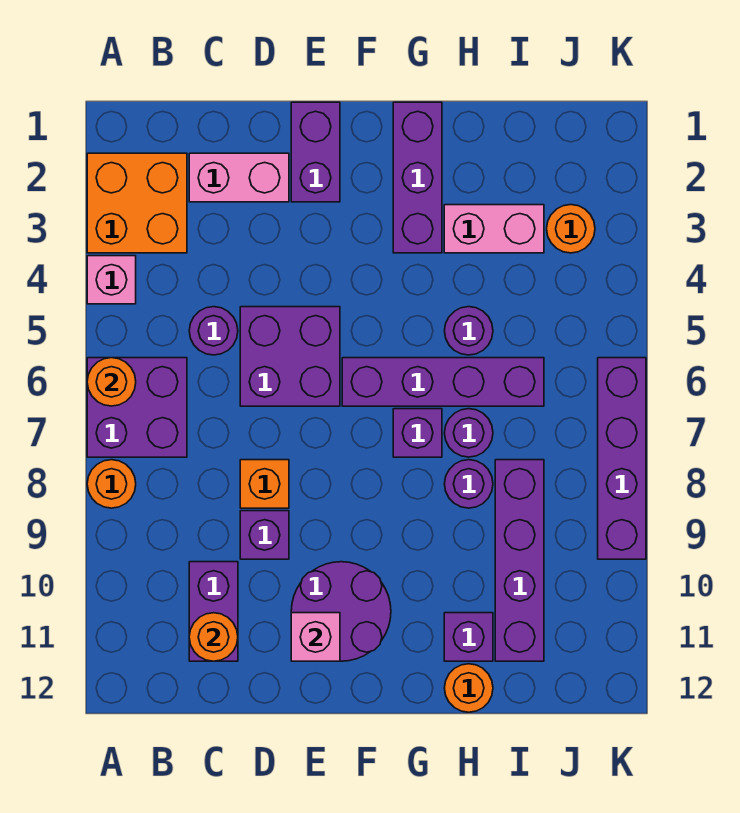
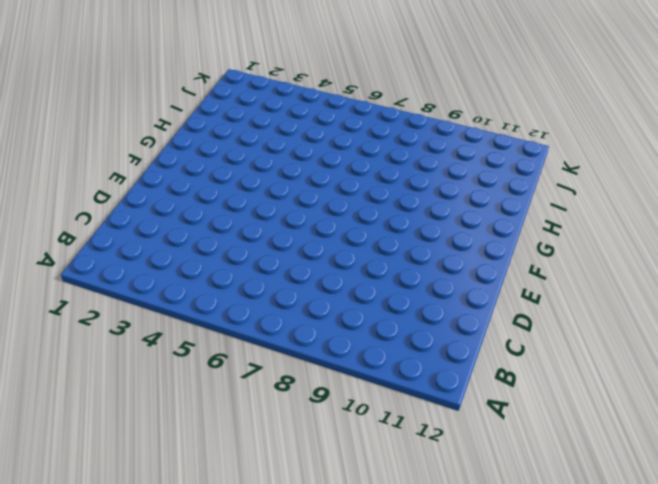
none -> orange 2x2 brick [87,153,187,253]
none -> pink 1x1 brick [87,256,136,304]
none -> purple 2x2 brick [87,358,187,457]

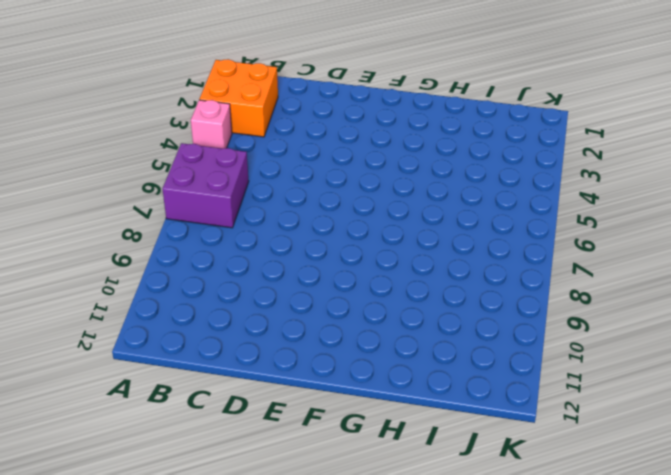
none -> orange 1x1 round brick [87,460,136,508]
none -> pink 1x2 brick [189,153,289,202]
none -> purple 1x1 round brick [189,307,238,355]

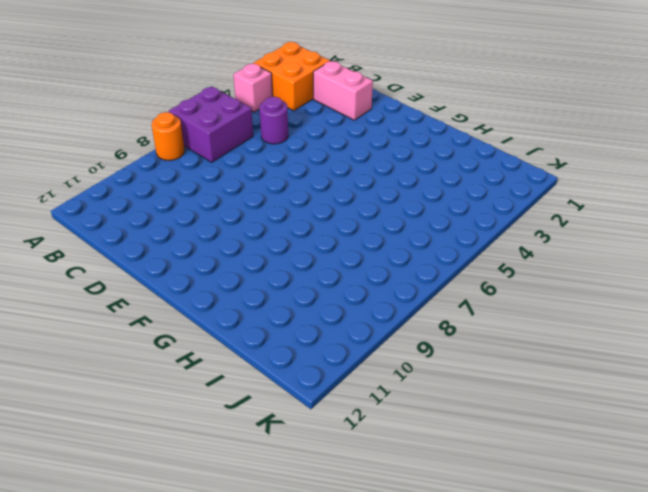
none -> purple 1x2 brick [189,562,238,661]
none -> purple 2x2 brick [240,307,340,406]
none -> orange 1x1 brick [240,460,289,508]

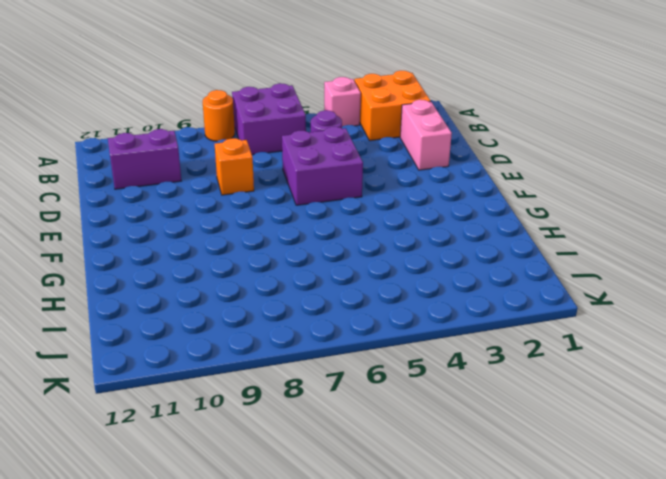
none -> purple 1x1 brick [240,511,289,559]
none -> purple 1x2 brick [291,102,340,202]
none -> purple 2x2 round brick [291,562,391,661]

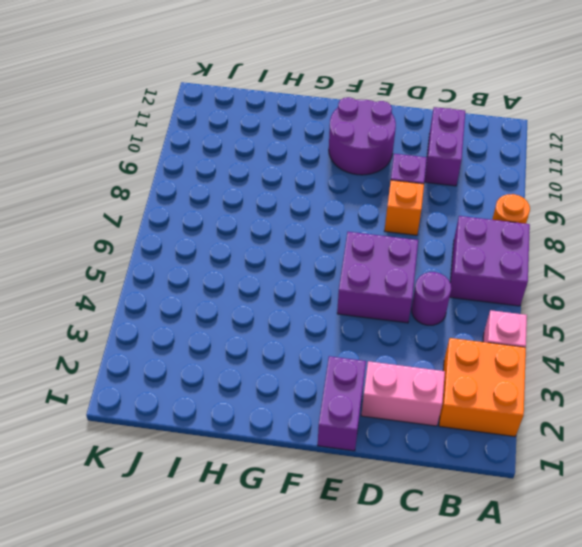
none -> purple 1x4 brick [342,358,544,406]
none -> purple 1x3 brick [393,102,442,253]
none -> purple 1x1 brick [393,409,442,457]

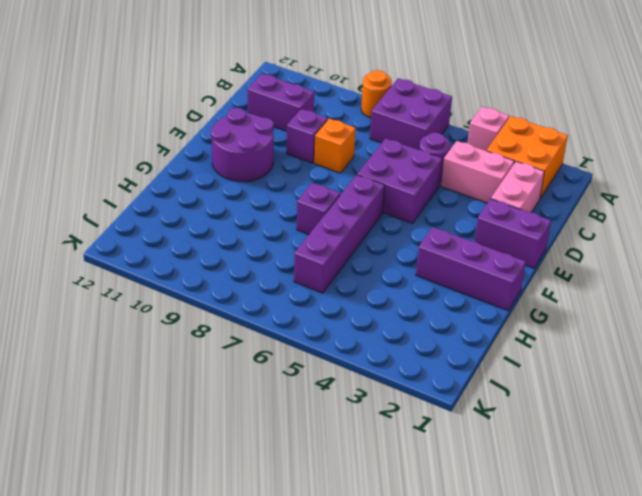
pink 1x2 brick [441,141,514,203] -> pink 1x2 brick turned to [444,205,544,253]
none -> purple 1x1 round brick [445,307,493,355]
none -> purple 1x1 round brick [445,409,493,457]
none -> purple 1x1 round brick [445,460,493,508]

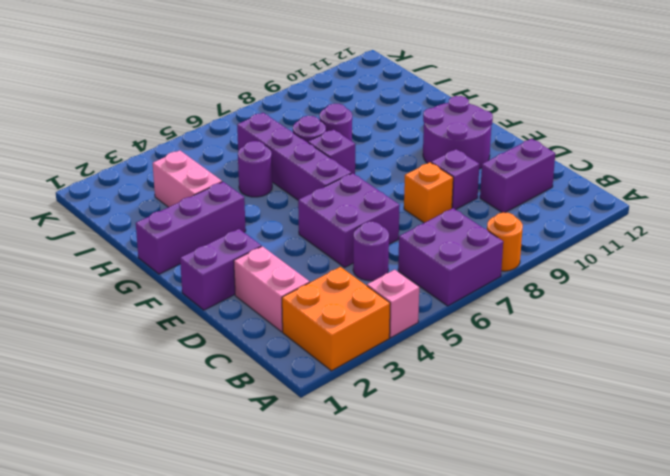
none -> purple 1x1 brick [444,613,493,661]
none -> orange 1x1 round brick [445,664,493,712]
none -> purple 1x4 brick [495,460,544,661]

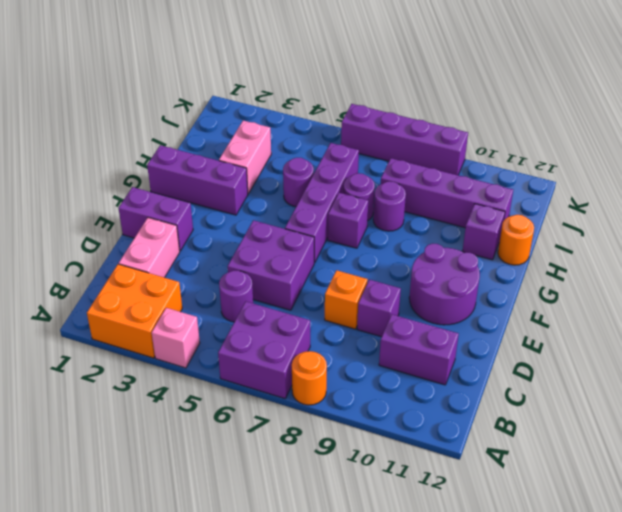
none -> orange 1x1 round brick [547,205,595,253]
none -> orange 1x1 round brick [87,358,136,406]
none -> orange 1x1 round brick [189,613,238,661]

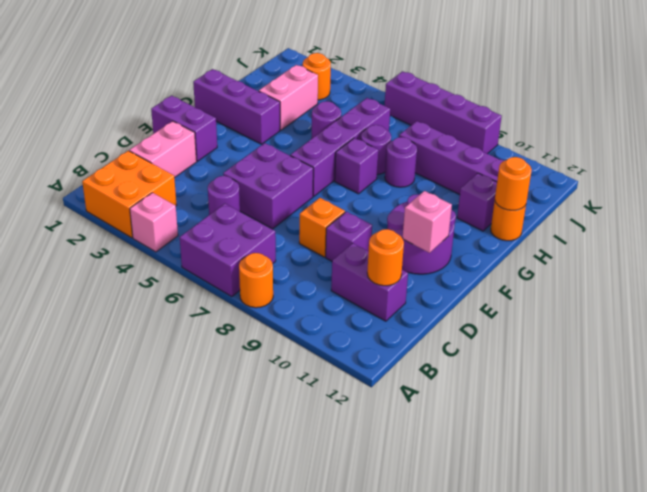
orange 1x1 round brick [495,157,532,210] -> orange 1x1 round brick moved to [87,358,136,406]

